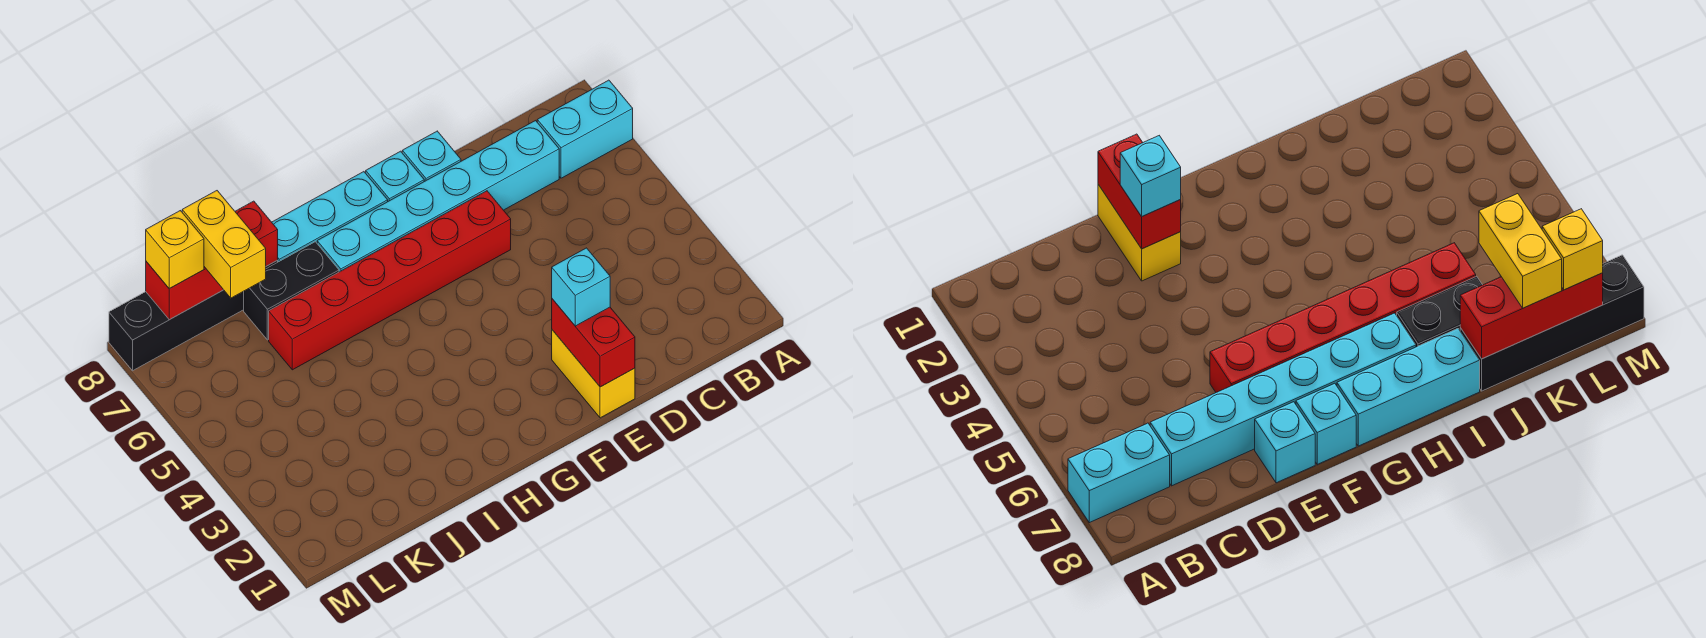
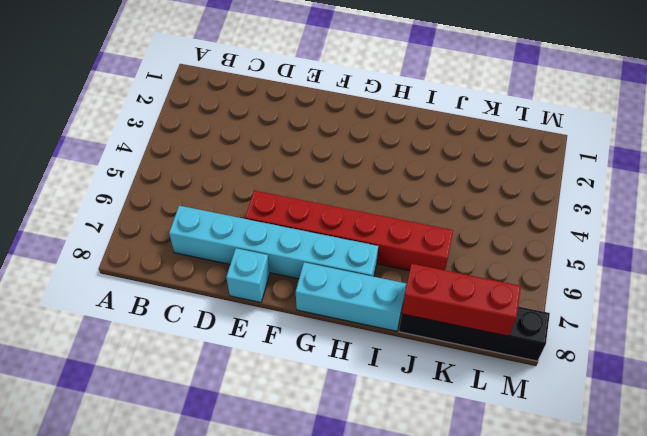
none -> cyan 1x2 brick [537,80,633,178]
none -> yellow 1x2 brick [552,330,635,418]
none -> cyan 1x1 brick [366,151,424,201]

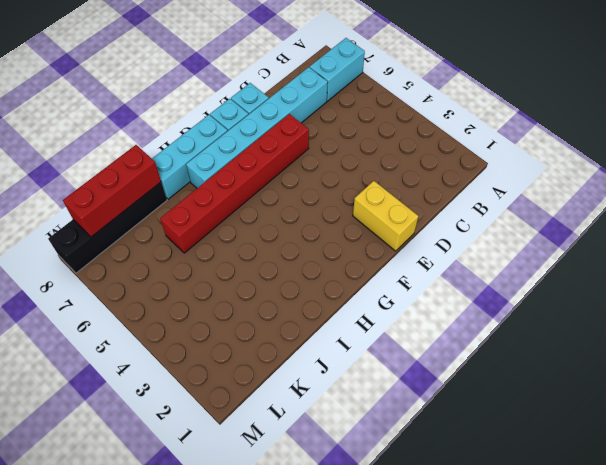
none -> black 1x2 brick [244,242,339,340]
none -> red 1x2 brick [552,299,635,387]
none -> cyan 1x1 brick [552,248,610,326]

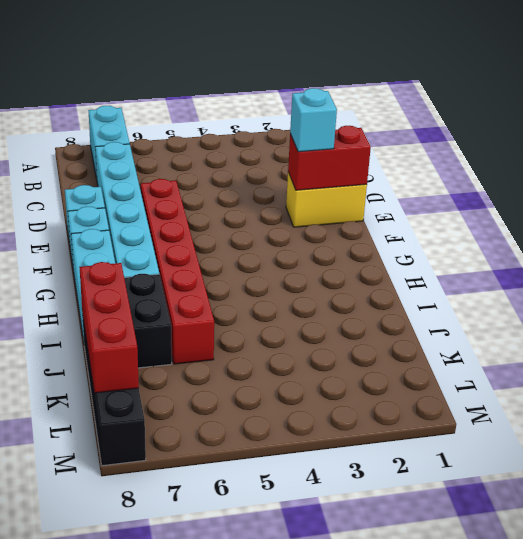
none -> yellow 1x2 brick [182,191,266,298]
none -> yellow 1x1 brick [146,211,204,289]

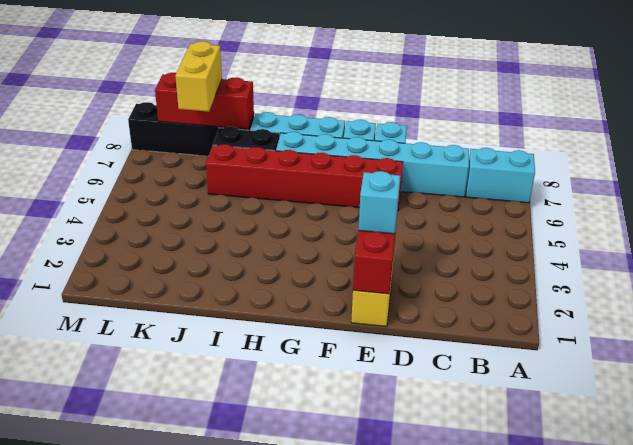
none -> yellow 1x1 brick [146,211,204,289]

